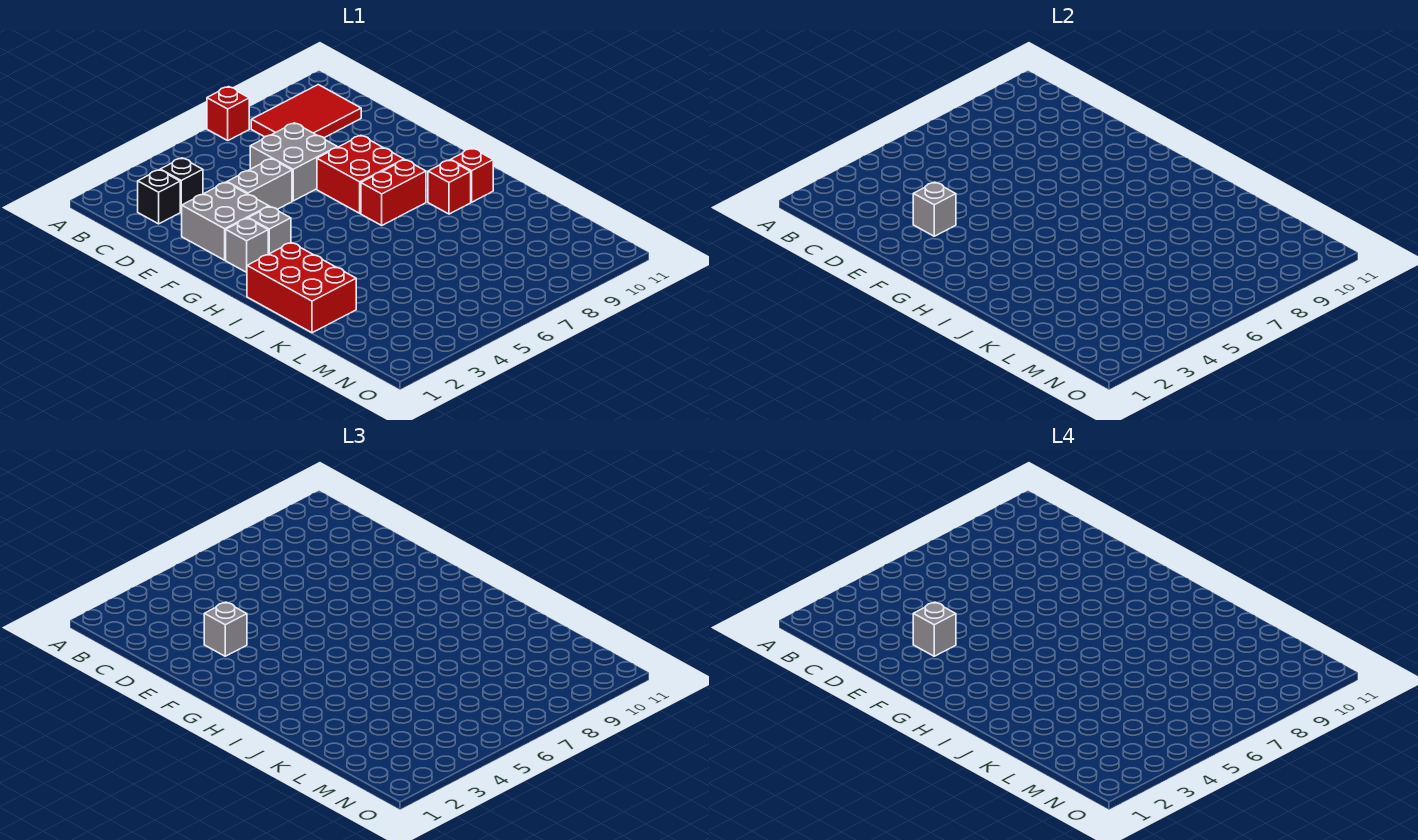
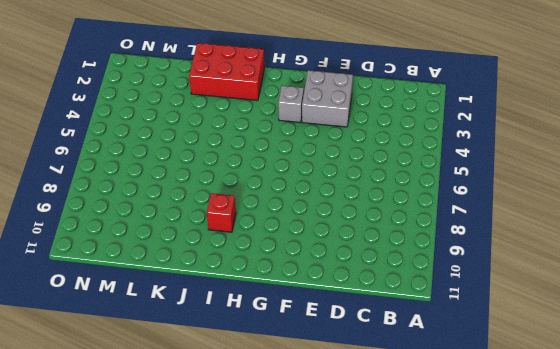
none -> red 1x1 brick [207,87,249,140]
none -> red 2x3 tile [251,85,361,138]
none -> black 1x1 brick [138,170,180,224]

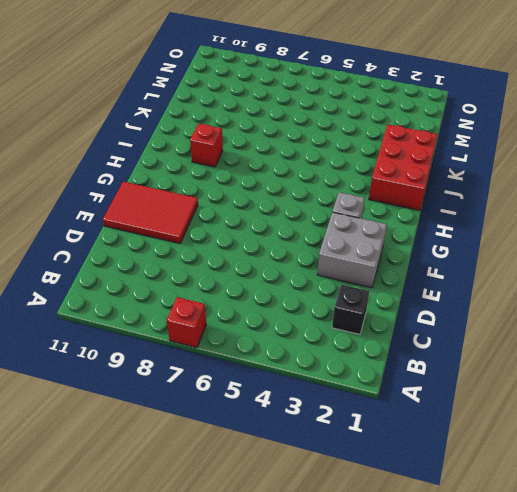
red 2x3 tile [103,182,198,243] -> red 2x3 tile moved to [251,85,361,138]
none -> black 1x1 brick [160,158,203,212]
none -> grey 2x2 brick [250,123,337,201]
none -> grey 1x2 brick [227,159,292,209]

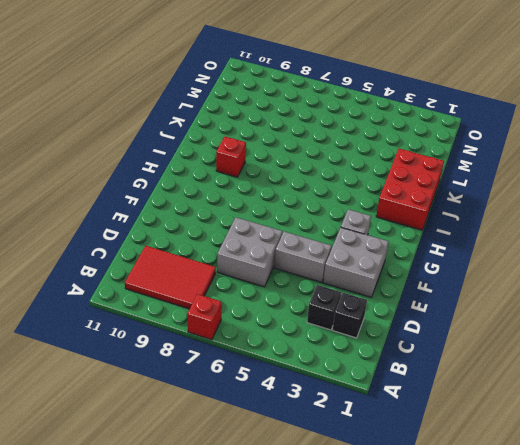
none -> red 2x2 brick [317,135,404,213]
none -> grey 1x1 brick [226,218,268,272]
none -> red 1x2 brick [361,160,426,225]

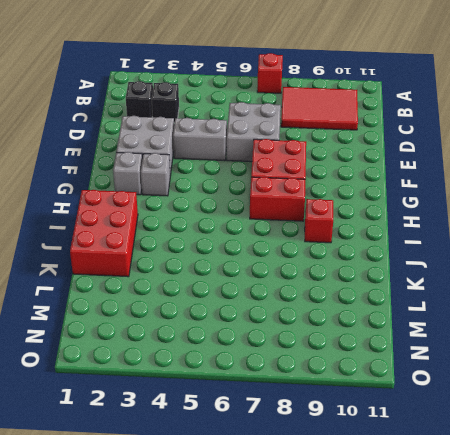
none -> red 1x1 brick [451,148,493,202]
none -> grey 1x1 brick [913,182,956,236]
none -> grey 1x1 brick [204,602,247,656]

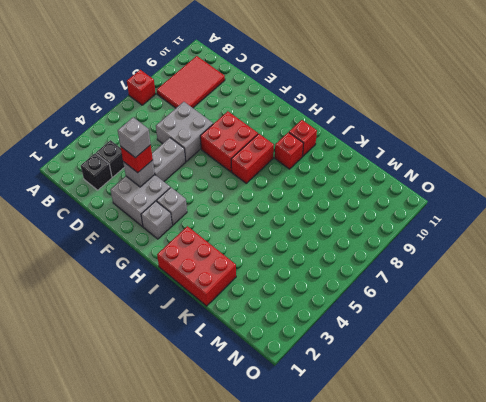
red 1x1 brick [121,145,153,173] -> grey 1x1 brick [204,602,247,656]

